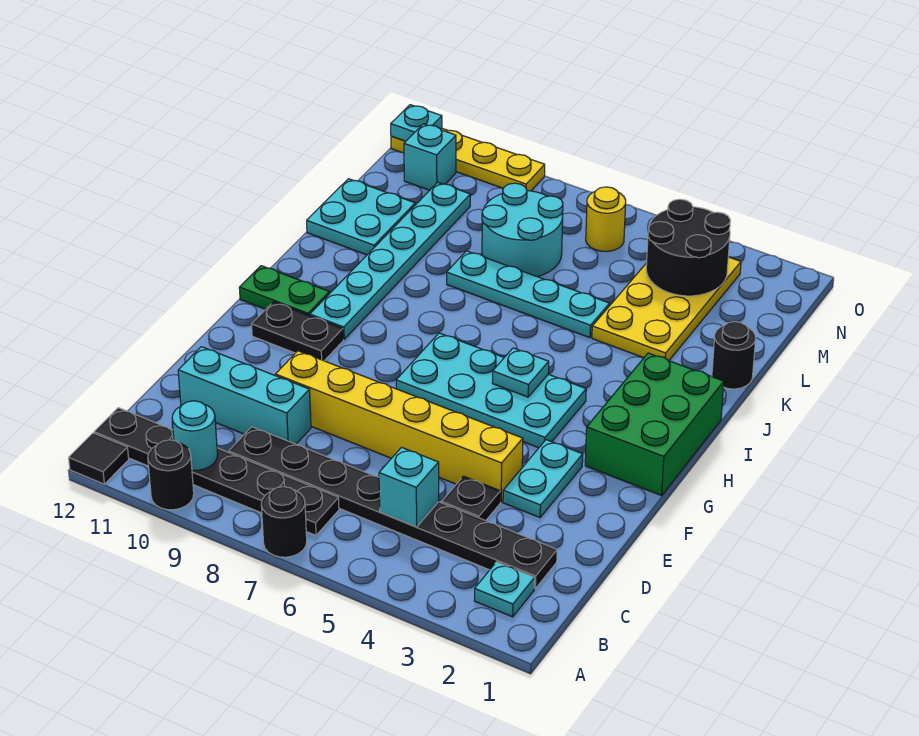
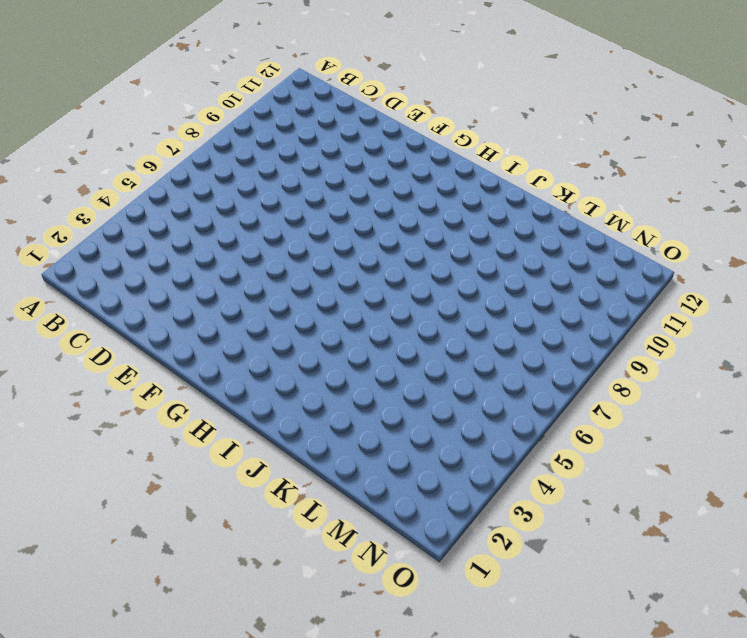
none -> black 1x1 round brick [261,487,307,557]
none -> black 1x1 round brick [148,440,194,510]
none -> black 1x1 tile [69,433,129,484]

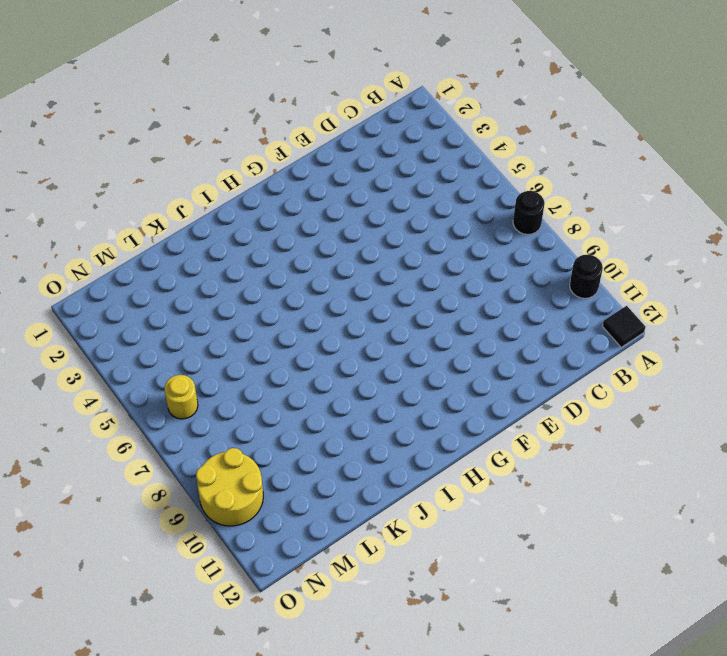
yellow 2x2 round brick [196,448,263,526] -> yellow 1x4 plate [391,128,545,191]
none -> cyan 1x1 plate [474,562,535,617]
none -> black 1x6 plate [94,408,339,535]
none -> black 1x8 plate [229,427,557,589]

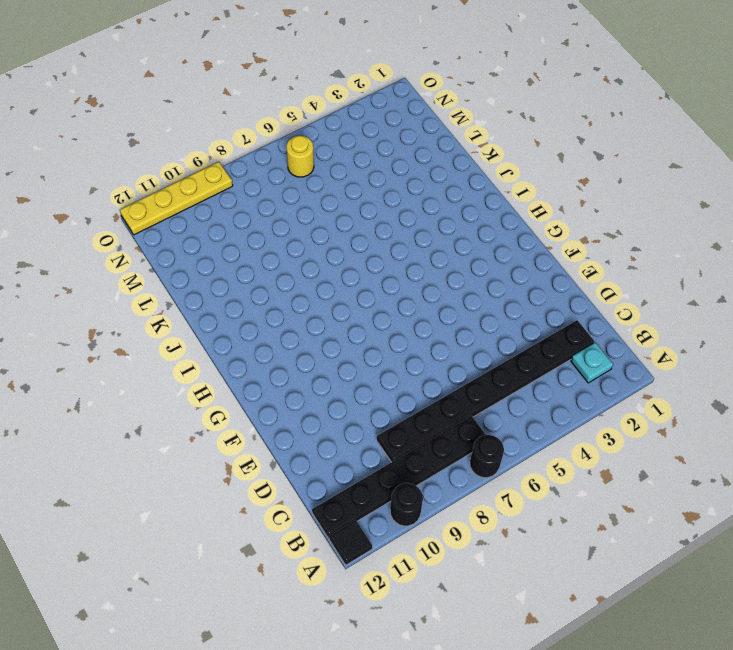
none -> black 1x1 plate [442,476,500,521]
none -> cyan 1x3 brick [178,347,311,444]
none -> cyan 1x2 plate [503,440,583,517]

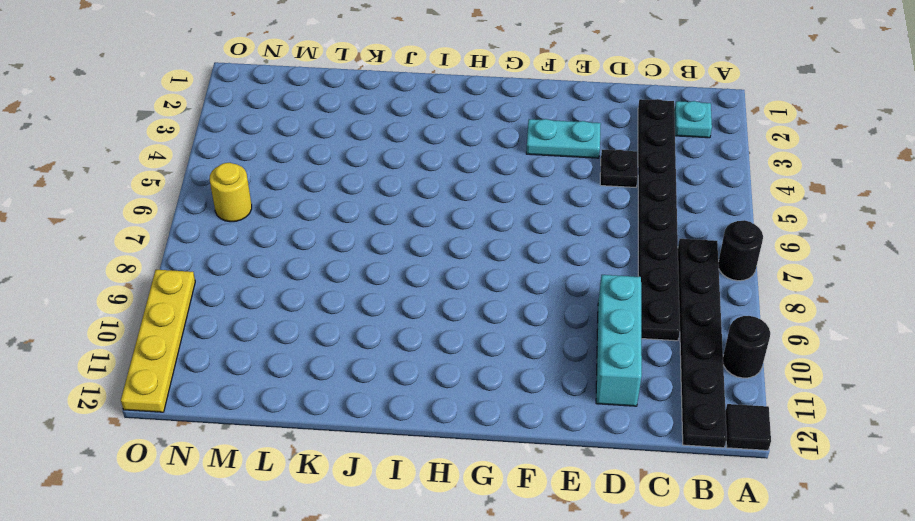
none -> yellow 1x6 brick [275,351,523,502]
none -> green 2x3 brick [585,353,724,496]
none -> cyan 2x4 plate [396,333,586,448]

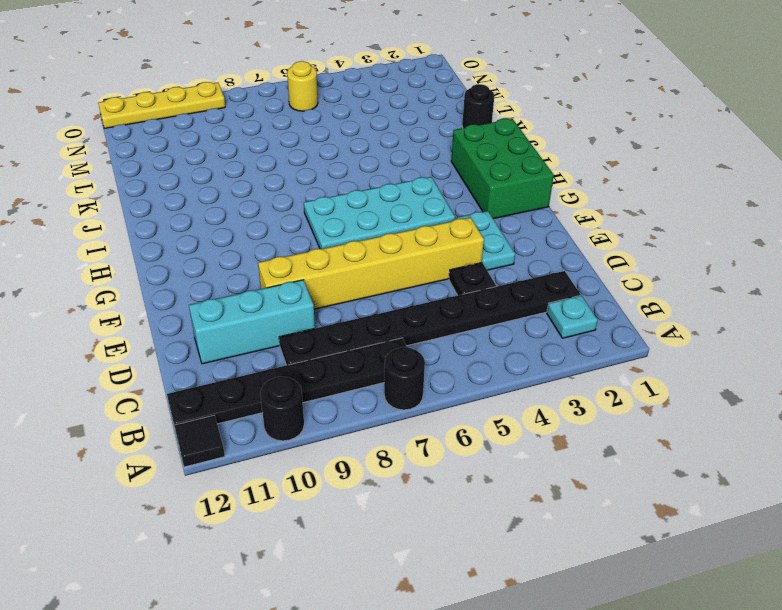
none -> black 1x2 plate [252,302,343,361]
none -> cyan 1x6 plate [310,182,470,339]
none -> green 1x2 plate [239,266,330,316]

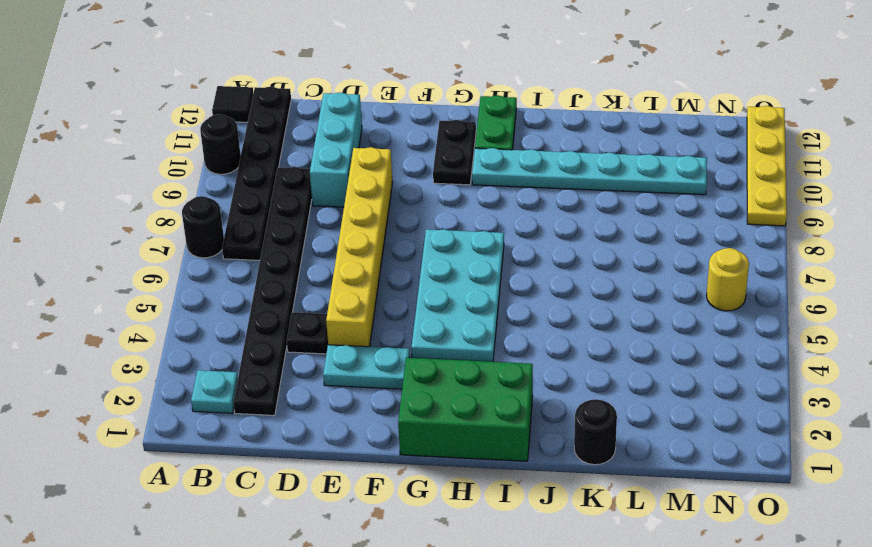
none -> yellow 2x4 plate [592,257,741,361]
none -> cyan 1x4 plate [447,251,610,338]
none -> cyan 2x2 plate [307,179,415,255]

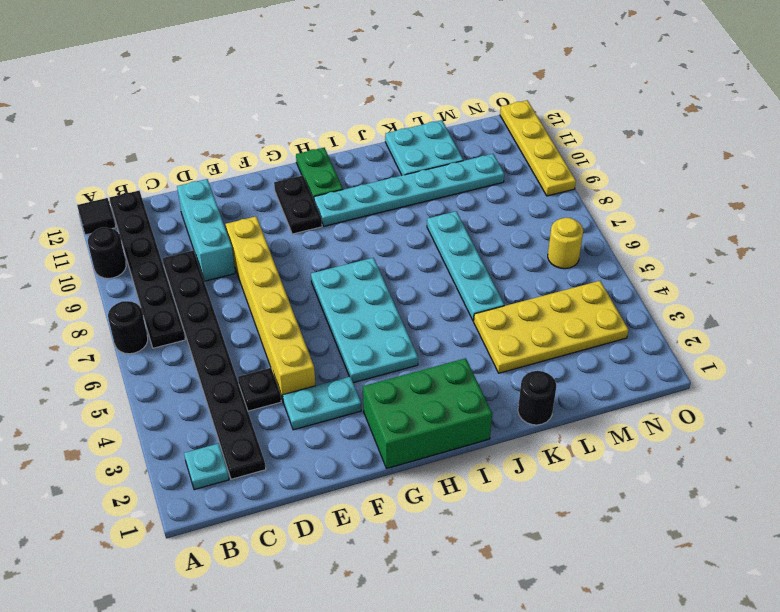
none -> cyan 2x2 round brick [482,183,563,277]
none -> cyan 1x1 brick [404,124,456,190]
none -> cyan 1x1 round brick [172,401,218,470]

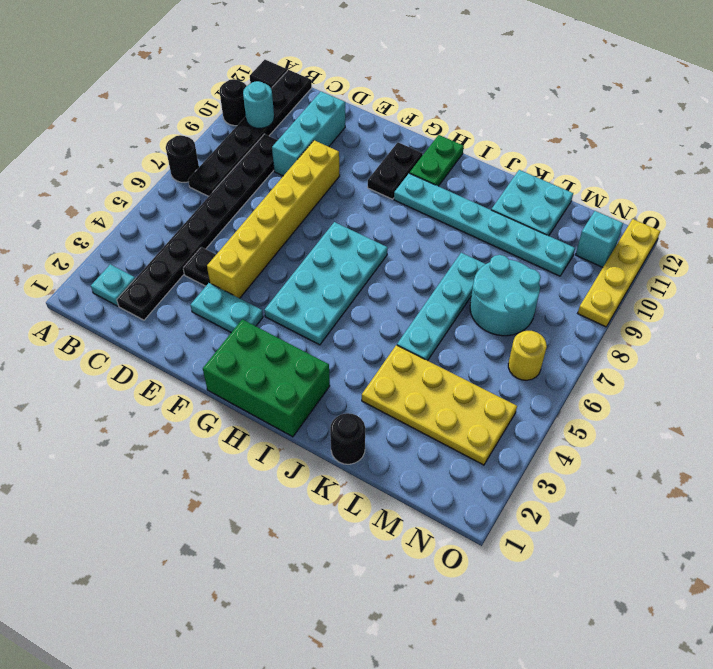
none -> cyan 1x1 brick [379,447,439,527]
none -> cyan 1x1 plate [492,348,549,397]
none -> black 2x2 round brick [646,199,730,296]

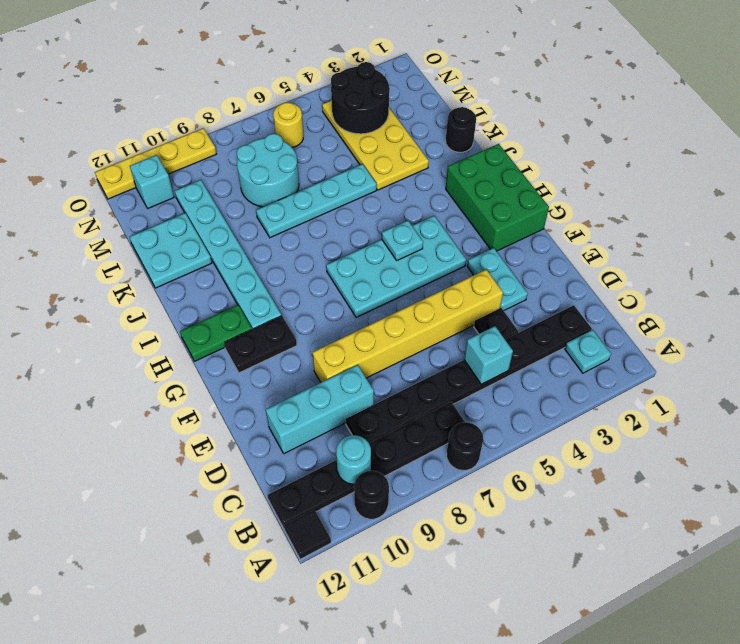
none -> cyan 1x1 plate [391,105,442,141]

